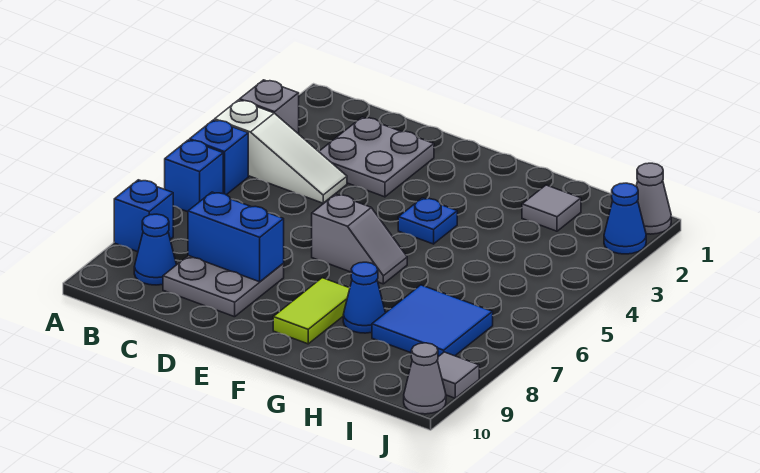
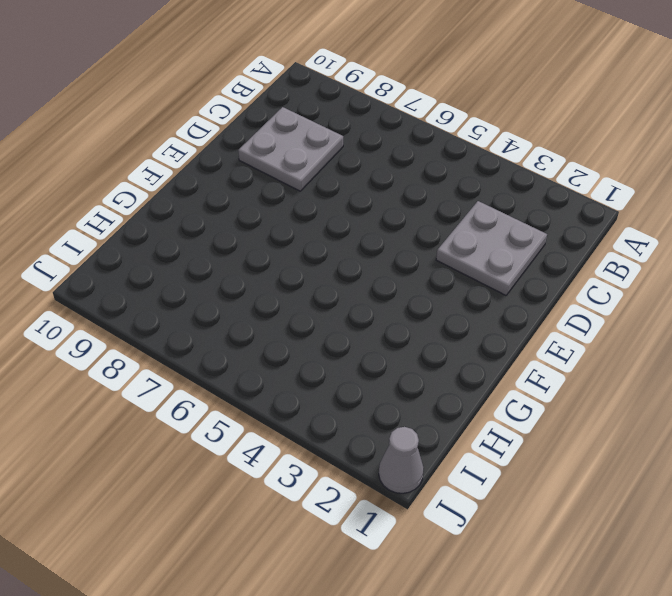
none -> grey 1x1 brick [240,80,299,134]
none -> white 1x3 slope [215,100,347,203]
none -> blue 1x1 brick [190,120,248,195]

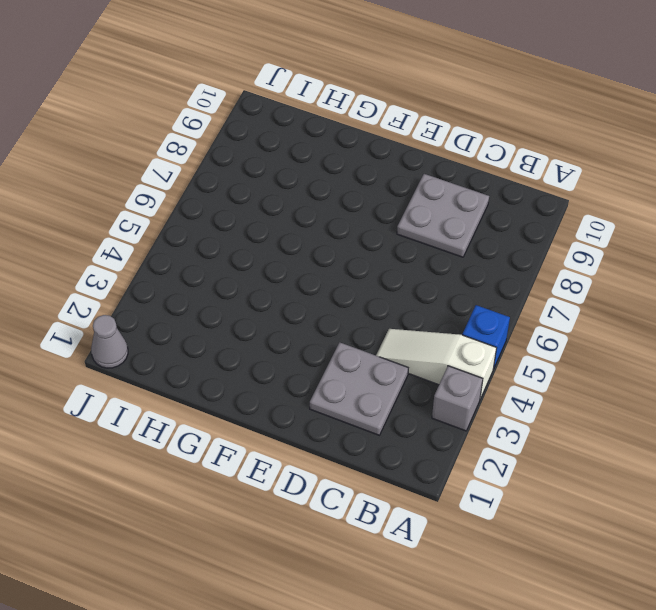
none -> blue 1x1 brick [165,140,223,212]
none -> blue 1x1 brick [114,180,173,252]
none -> blue 1x1 cone [134,214,176,285]

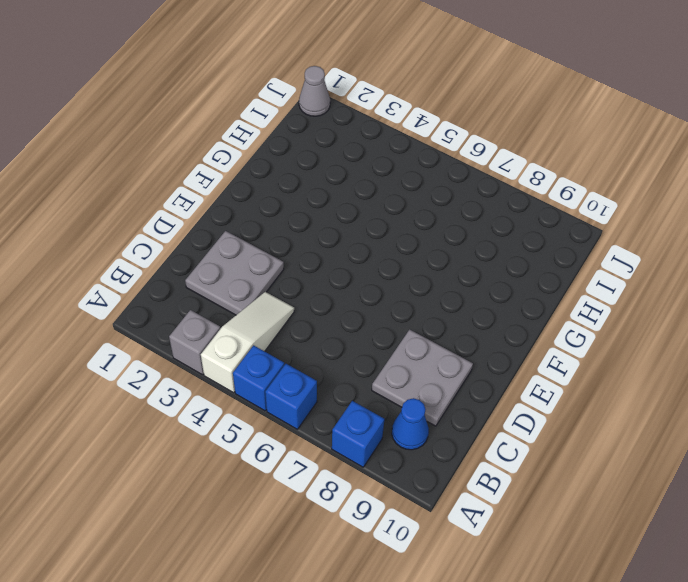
none -> grey 1x2 slope [312,194,407,284]
none -> blue 1x1 plate [398,198,457,244]
none -> lime 1x2 tile [273,278,350,344]

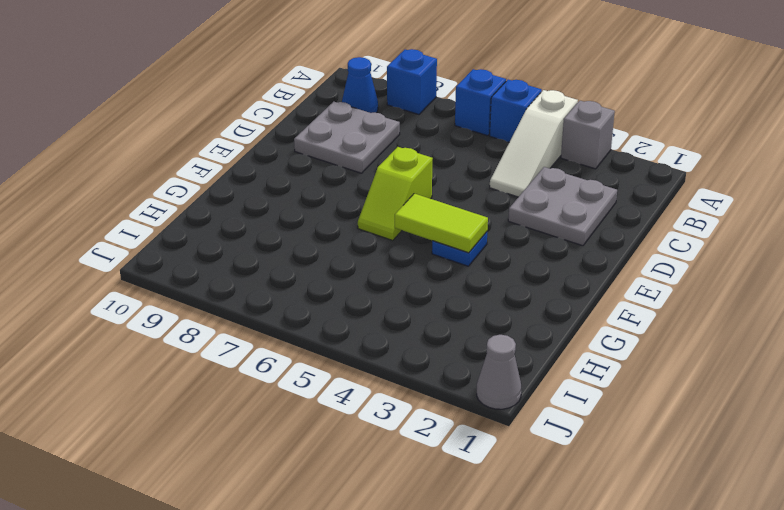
lime 1x2 slope [358,147,433,241] -> grey 1x2 slope [312,194,407,284]
lime 1x2 tile [395,194,488,253] -> lime 1x2 tile moved to [273,278,350,344]
none -> blue 1x1 cone [343,262,385,333]
none -> grey 1x1 tile [522,185,581,231]
none -> blue 2x2 tile [372,285,493,357]

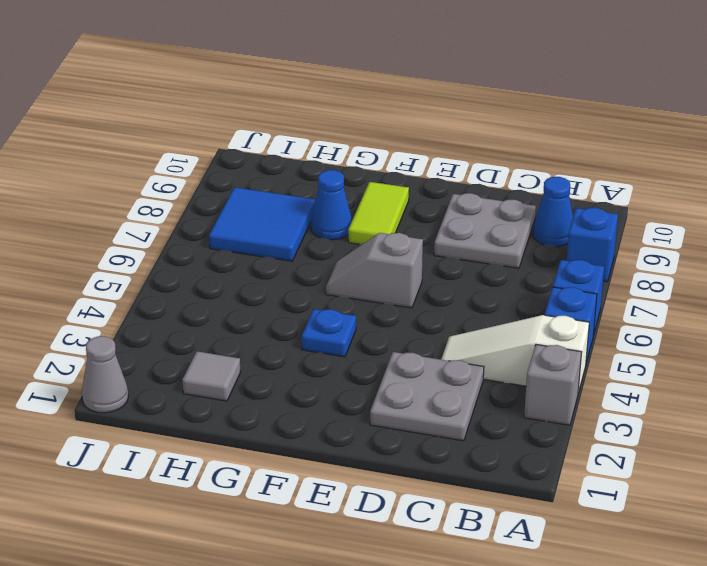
none -> blue 1x1 cone [604,183,646,254]
none -> grey 1x1 tile [437,352,479,398]
none -> grey 1x1 cone [404,343,446,414]

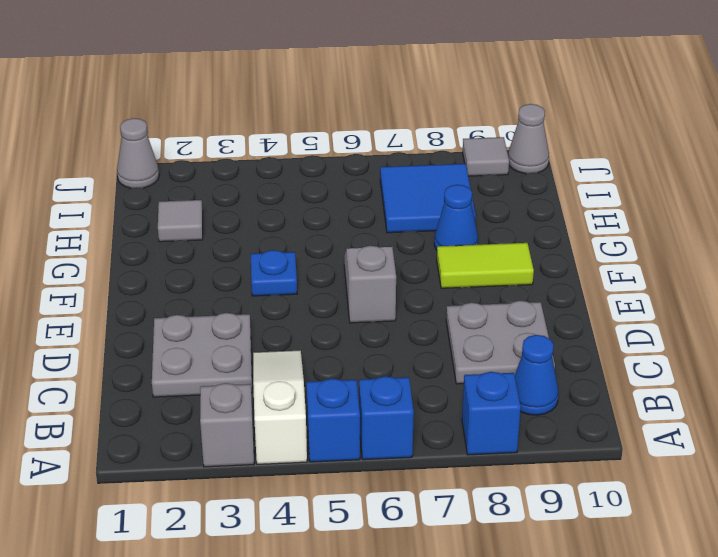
none -> blue 1x1 cone [604,183,646,254]
none -> blue 1x2 brick [188,192,284,282]

